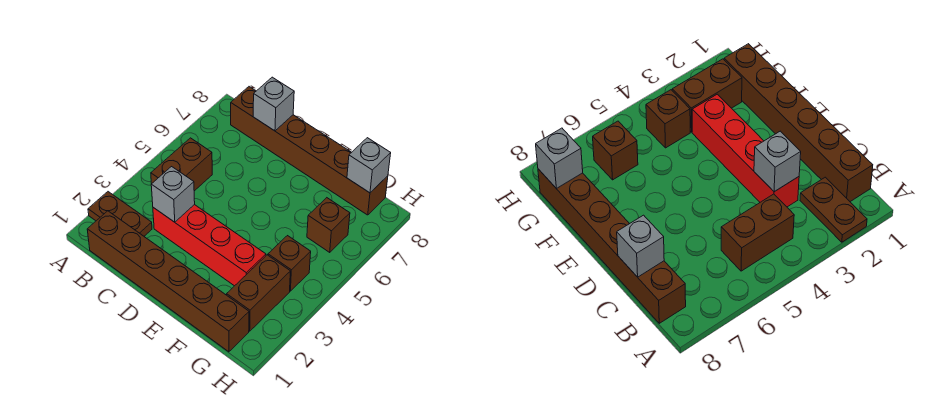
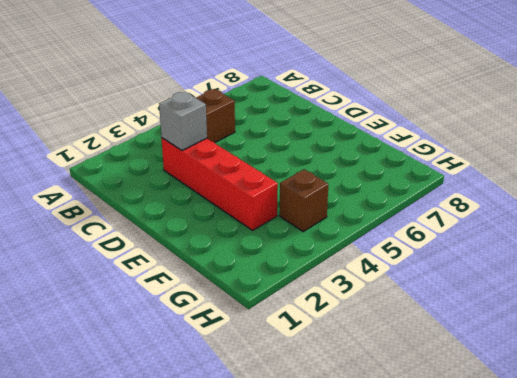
none -> brown 1x2 plate [88,192,152,236]
none -> brown 1x6 brick [87,211,249,352]

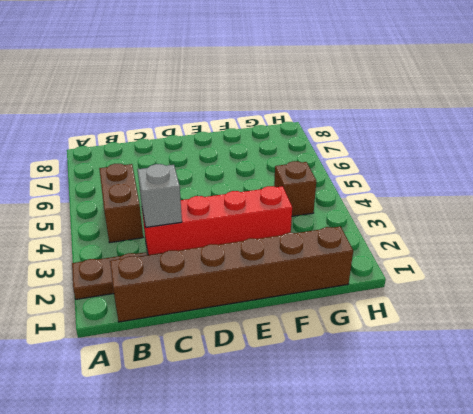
none -> brown 1x6 brick [231,87,388,215]
none -> brown 1x2 brick [227,255,290,331]

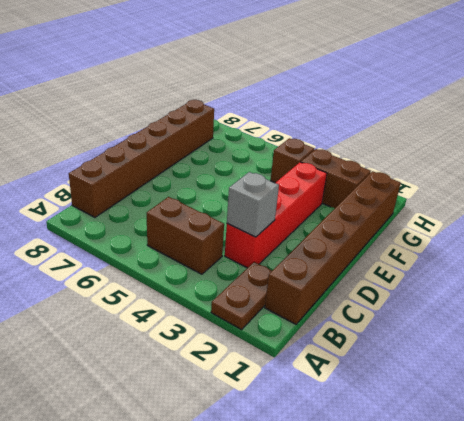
none -> brown 1x1 brick [307,198,350,252]
none -> grey 1x1 brick [253,77,294,131]

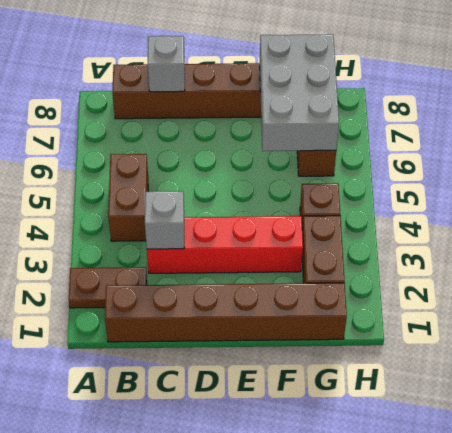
grey 2x3 brick [260,34,339,151] -> grey 1x1 brick [347,138,391,193]

